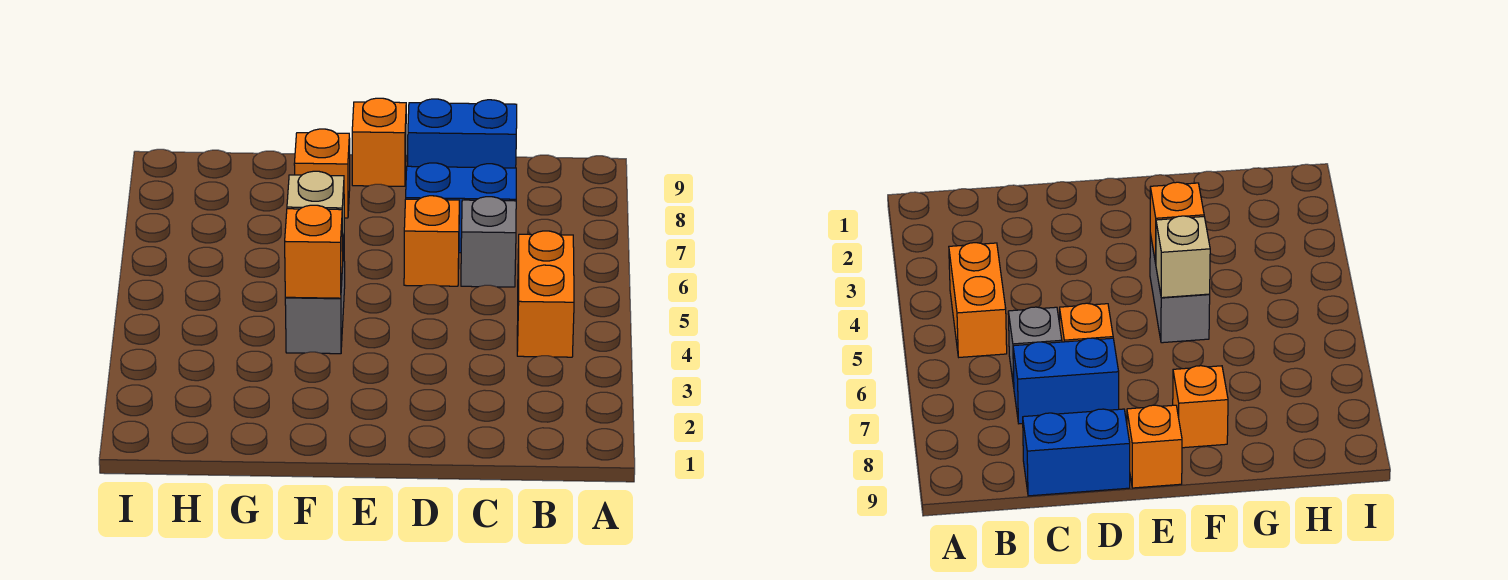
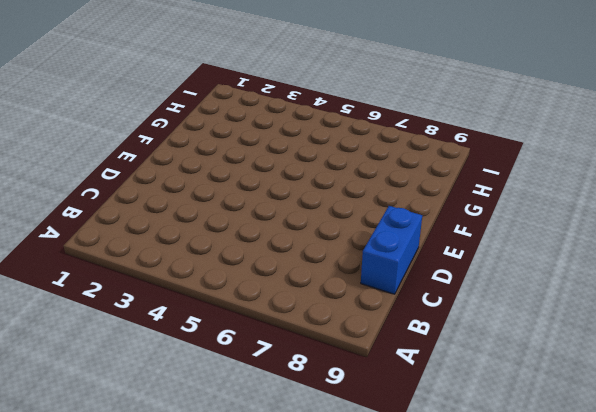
none -> orange 1x2 brick [517,231,574,357]
none -> grey 1x1 brick [461,197,516,287]

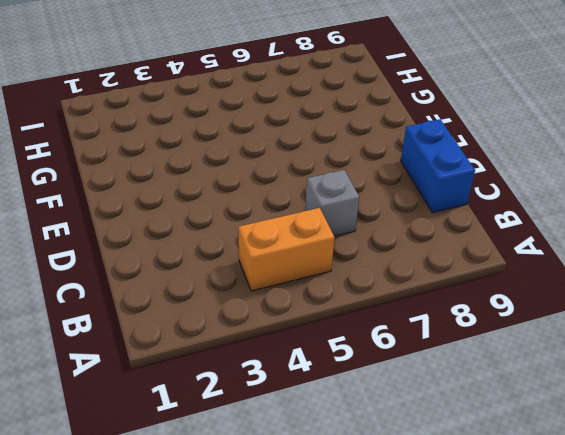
none -> blue 1x2 brick [406,163,516,253]
none -> orange 1x1 brick [404,196,459,286]

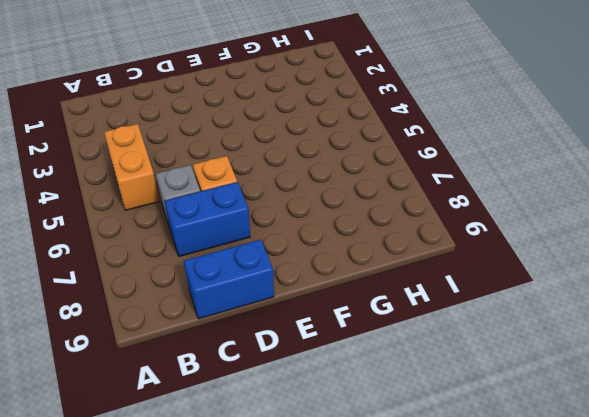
none -> orange 1x1 brick [352,98,406,186]
none -> grey 1x2 brick [285,248,345,354]

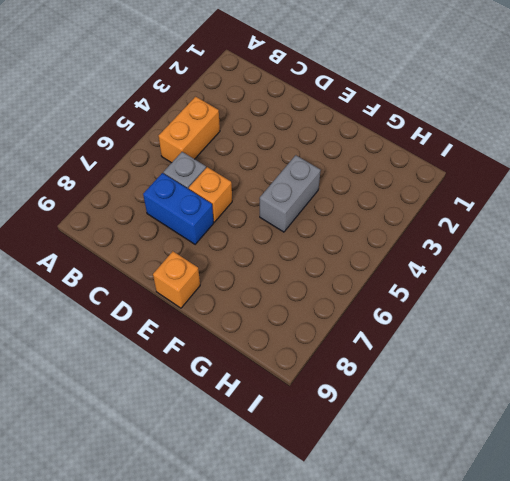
none -> blue 1x2 brick [408,99,517,168]
none -> orange 1x1 brick [294,129,350,218]

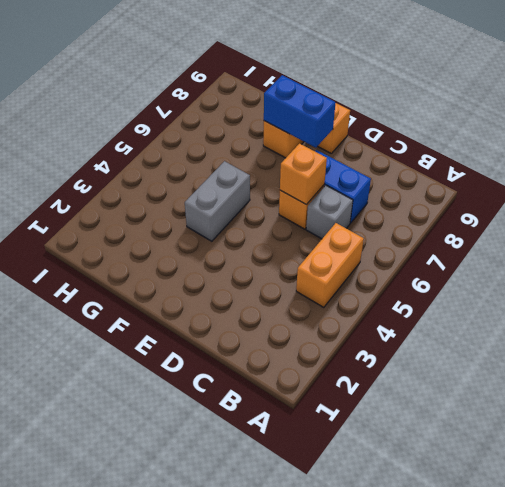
orange 1x1 brick [280,144,327,205] -> orange 1x1 brick moved to [285,205,343,298]
blue 1x2 brick [264,75,336,148] -> blue 1x2 brick moved to [408,99,517,168]
none -> tan 1x1 brick [287,171,344,251]

